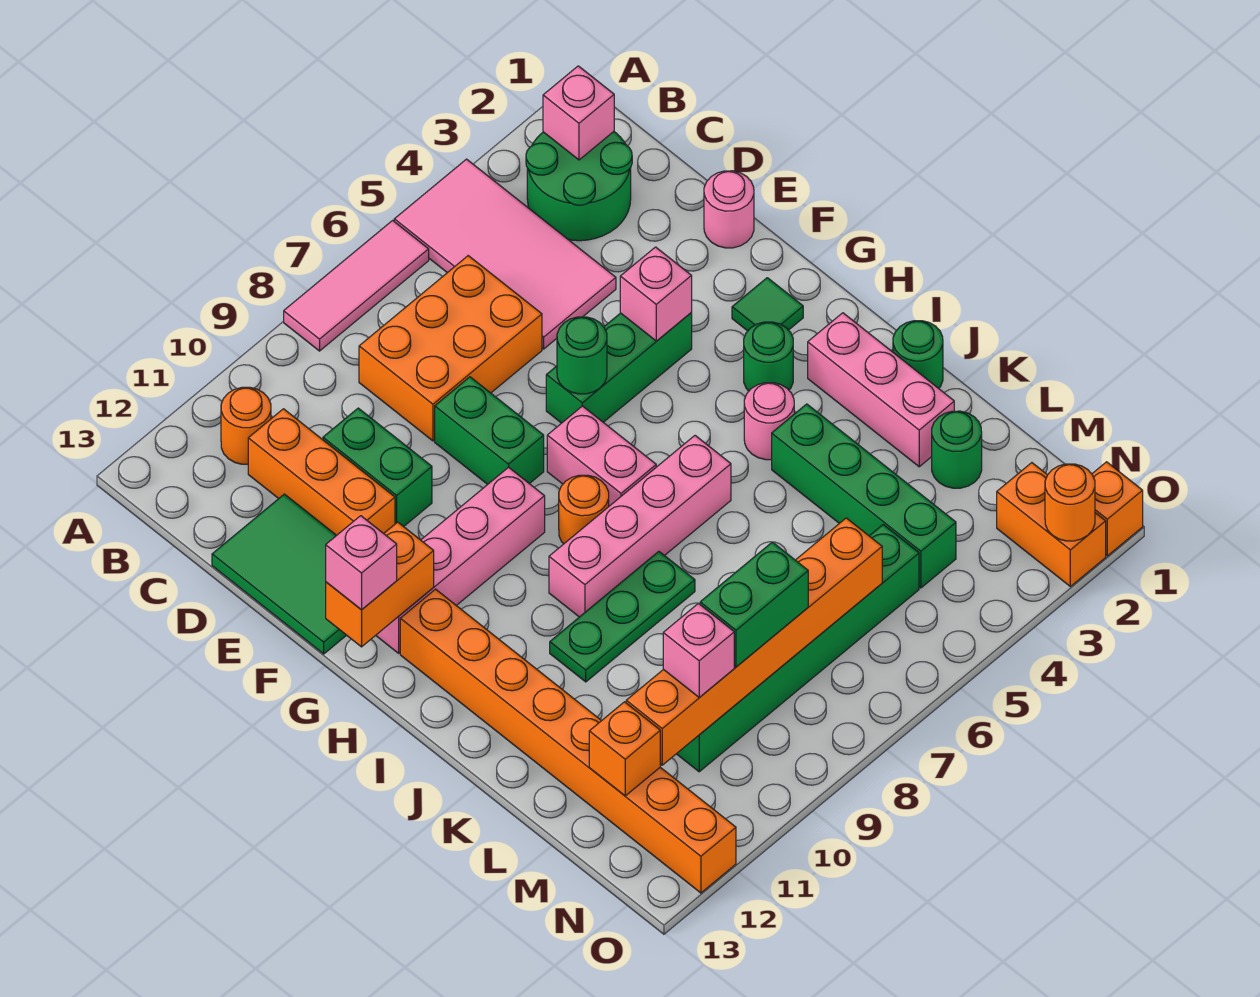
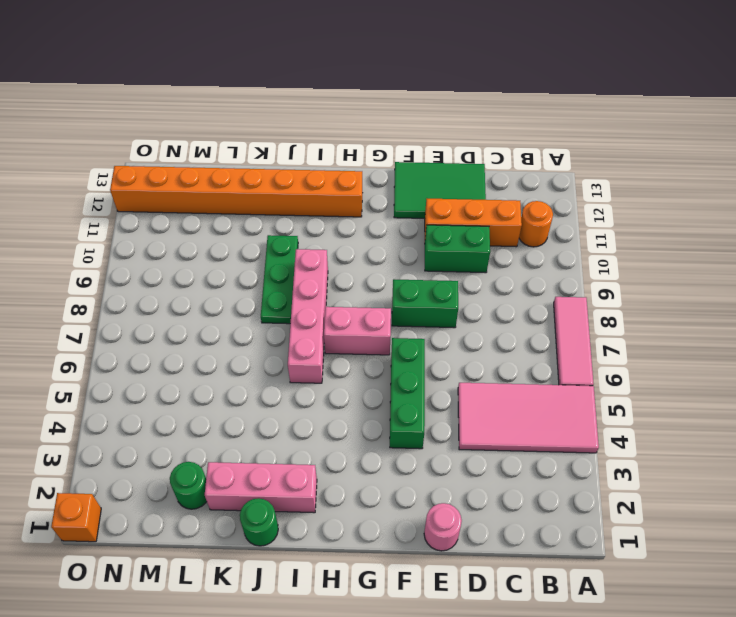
none -> green 2x2 round brick [526,132,632,241]
none -> orange 2x3 brick [359,256,542,441]
none -> green 1x1 tile [732,278,803,331]
none -> pink 1x4 brick [376,467,545,653]

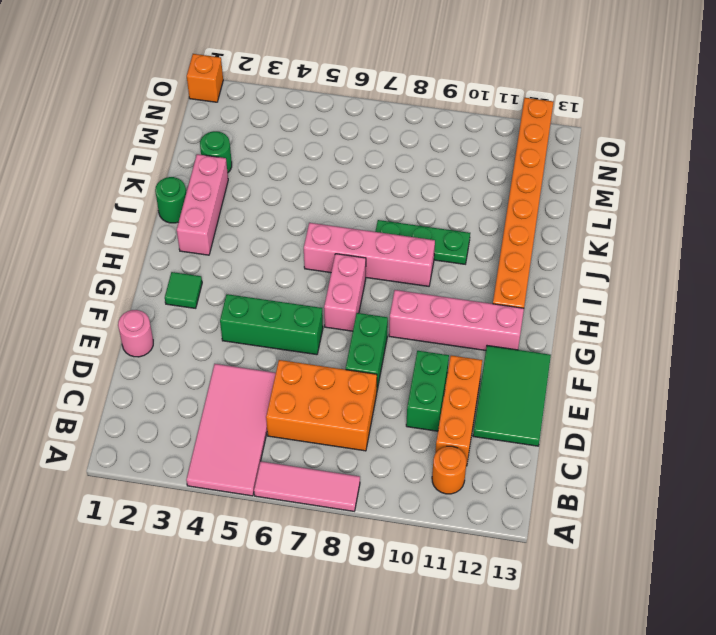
none -> green 2x2 round brick [526,132,632,241]
none -> green 1x1 round brick [744,322,793,391]
none -> orange 1x1 round brick [559,475,609,544]
none -> pink 1x1 round brick [744,383,794,460]

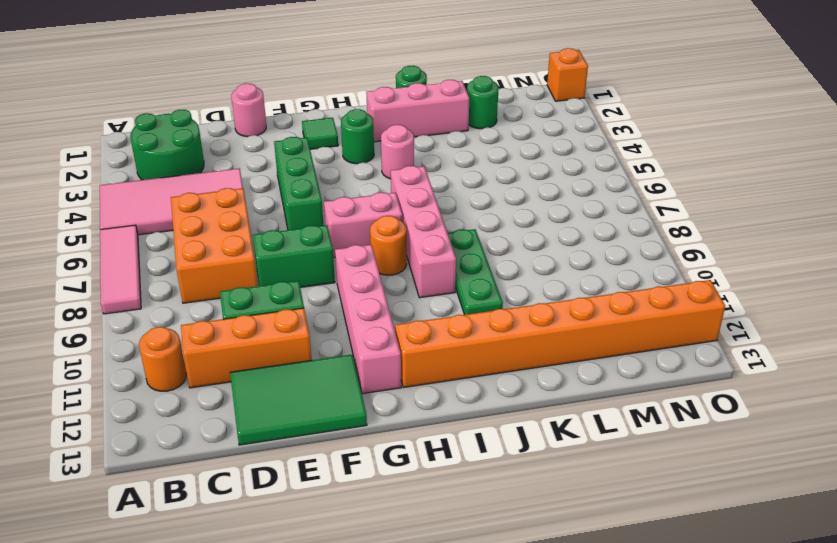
none -> green 1x4 brick [772,404,956,588]
none -> green 1x6 brick [677,525,919,772]
none -> orange 1x2 brick [997,463,1106,586]
none -> pink 1x1 brick [543,66,614,160]

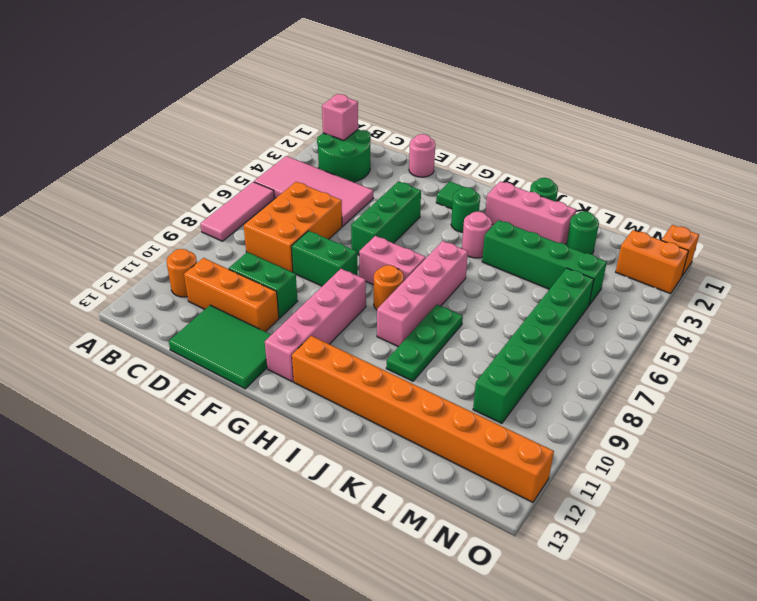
none -> pink 1x1 brick [620,247,692,341]
none -> green 1x1 round brick [557,317,607,394]
none -> orange 1x2 brick [326,522,434,647]
none -> orange 1x6 brick [626,518,882,765]

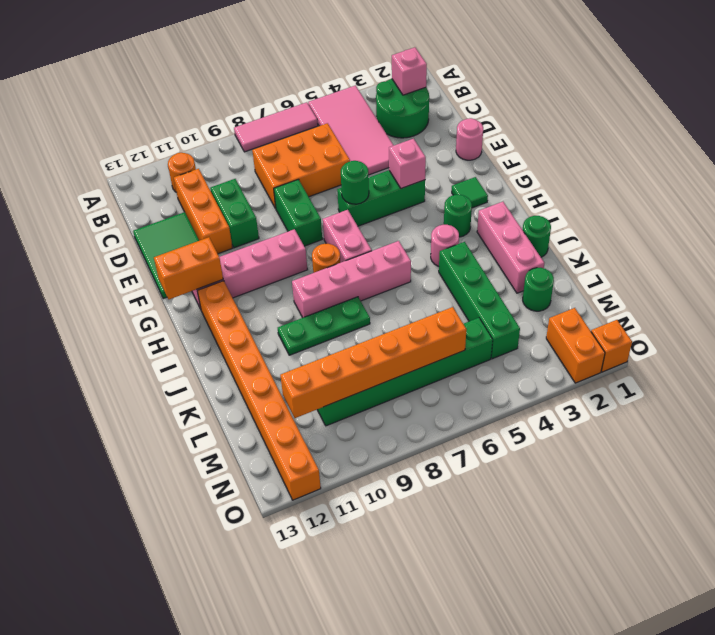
none -> orange 1x1 brick [589,702,660,796]
none -> orange 1x1 round brick [1045,464,1095,541]
none -> pink 1x1 brick [326,516,397,610]
none -> green 1x2 brick [700,542,808,667]

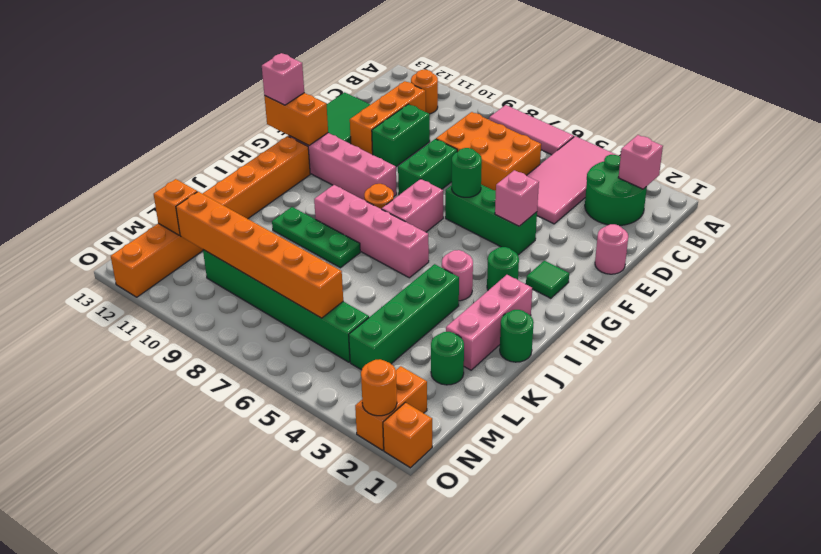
none -> green 1x2 brick [700,542,808,667]
none -> pink 1x1 brick [663,603,734,698]

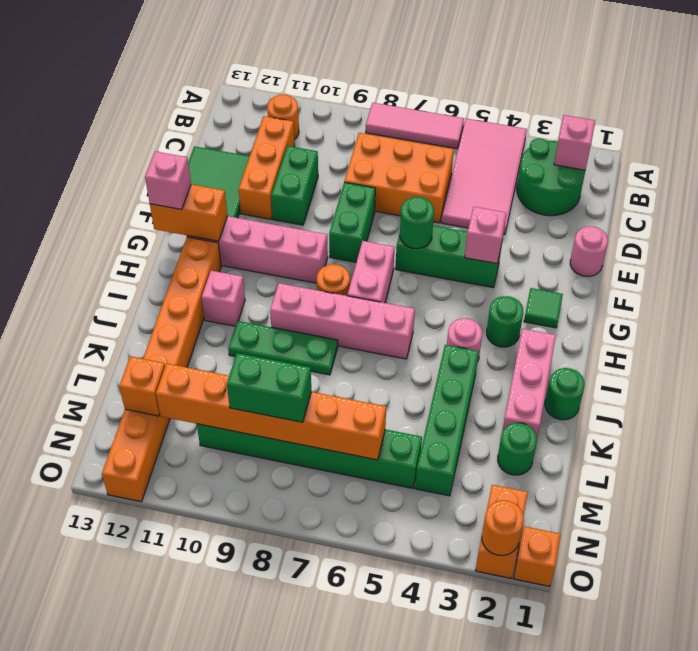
pink 1x1 brick [202,271,245,326] -> pink 1x1 brick moved to [663,603,734,698]

